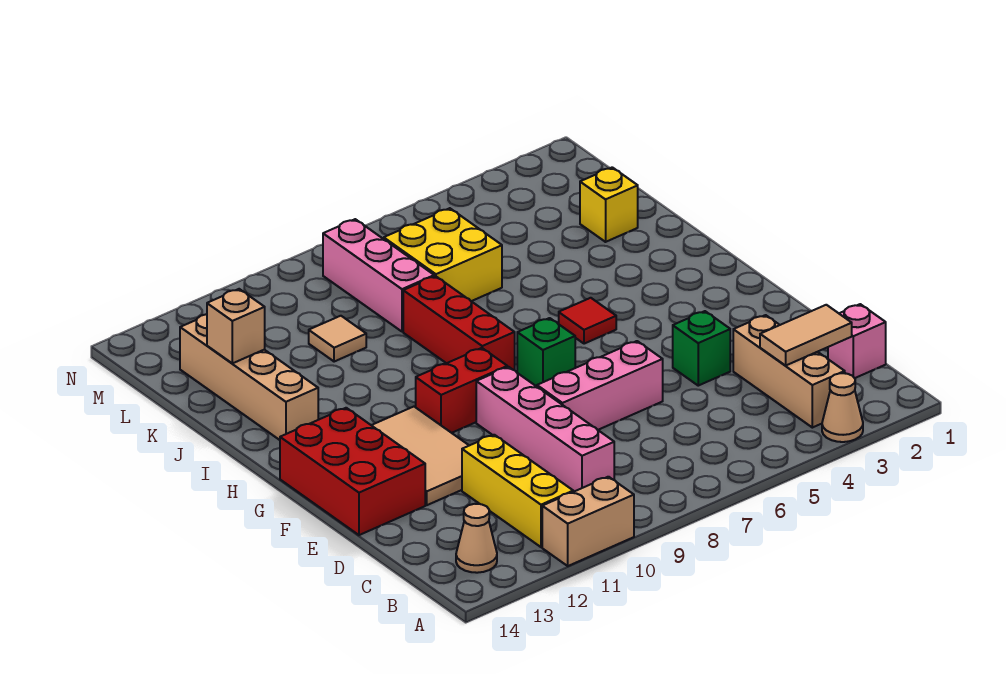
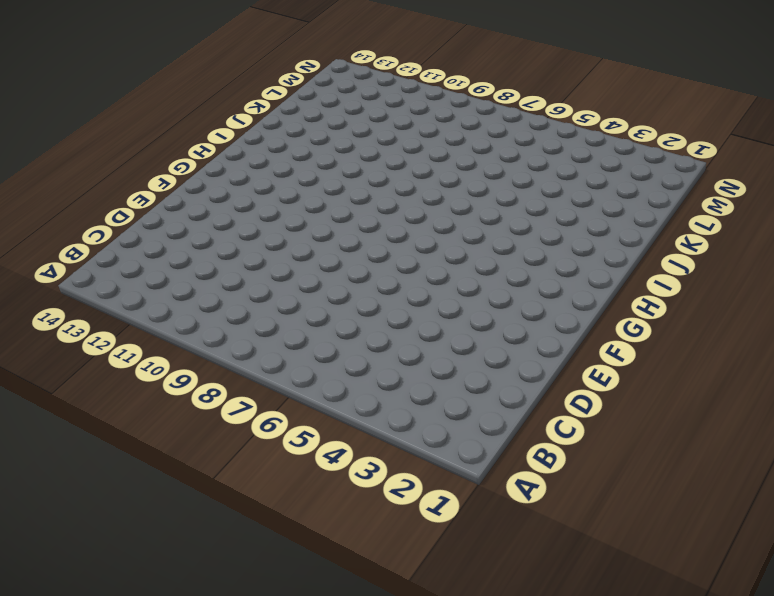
none -> tan 1x1 cone [822,373,863,442]
none -> tan 1x2 brick [542,477,634,566]
none -> tan 1x3 brick [733,315,845,428]

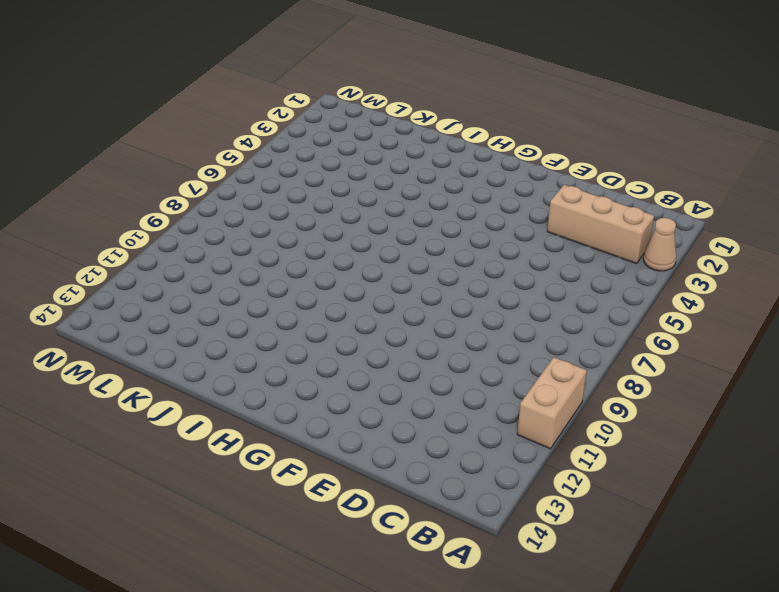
none -> yellow 1x3 brick [462,435,573,547]
none -> tan 1x1 cone [456,504,497,573]
none -> pink 1x1 brick [828,304,886,378]

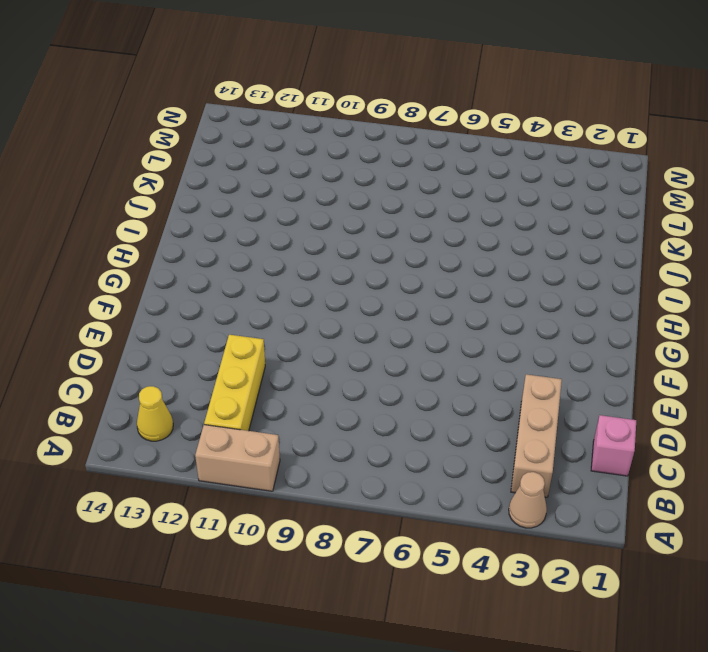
yellow 1x1 cone [137,386,173,441] -> tan 1x1 cone [456,504,497,573]
none -> pink 1x4 brick [476,367,614,492]
none -> green 1x1 brick [673,311,730,386]
none -> pink 1x3 brick [537,341,663,430]

